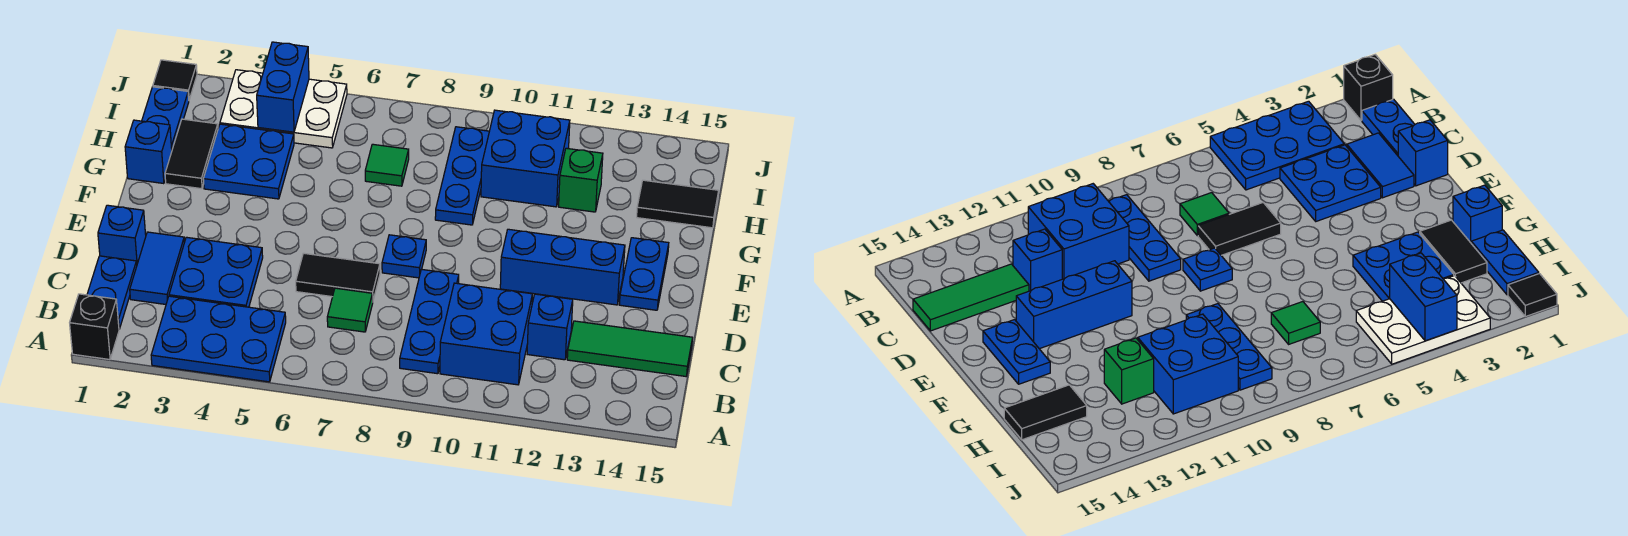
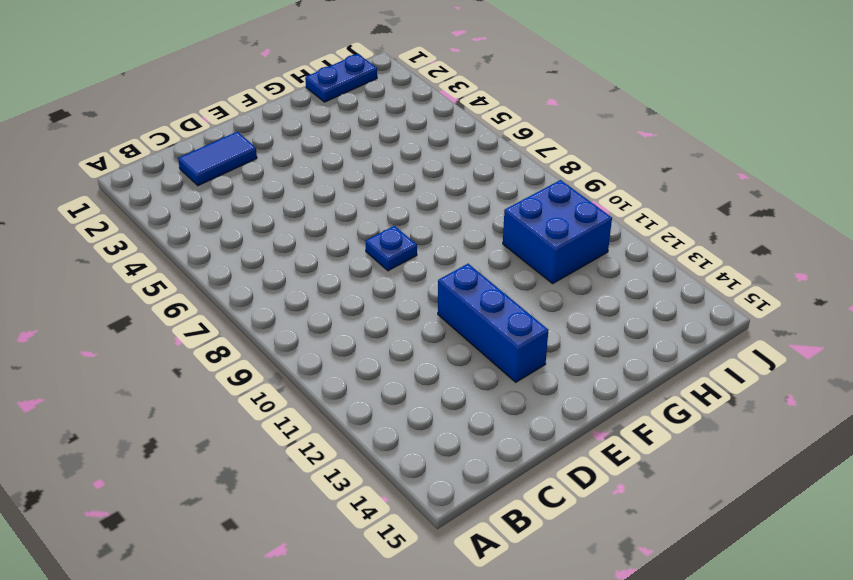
none -> black 1x1 brick [70,294,119,360]
none -> blue 2x3 plate [151,296,286,382]
none -> blue 1x2 plate [87,256,137,329]

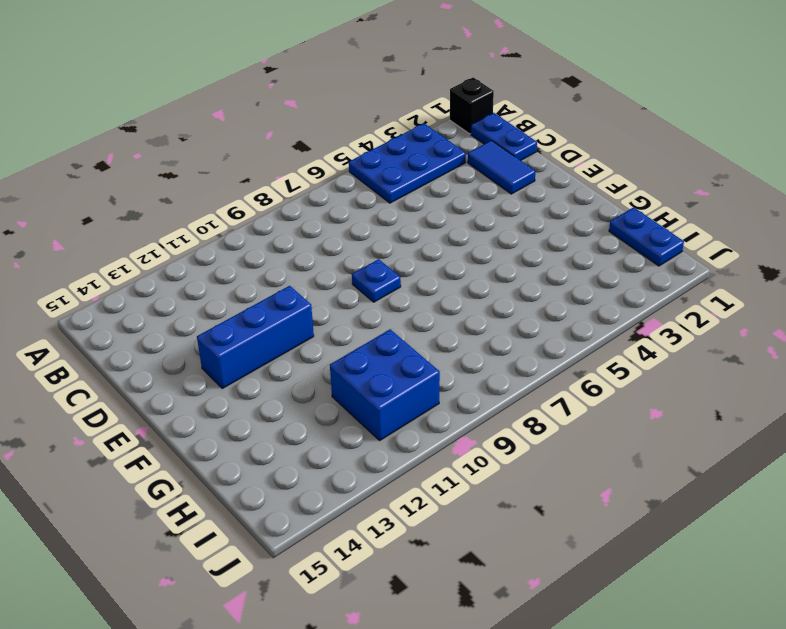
none -> blue 1x3 plate [400,269,459,374]
none -> blue 2x2 brick [440,283,532,385]
none -> blue 2x2 plate [169,237,263,307]

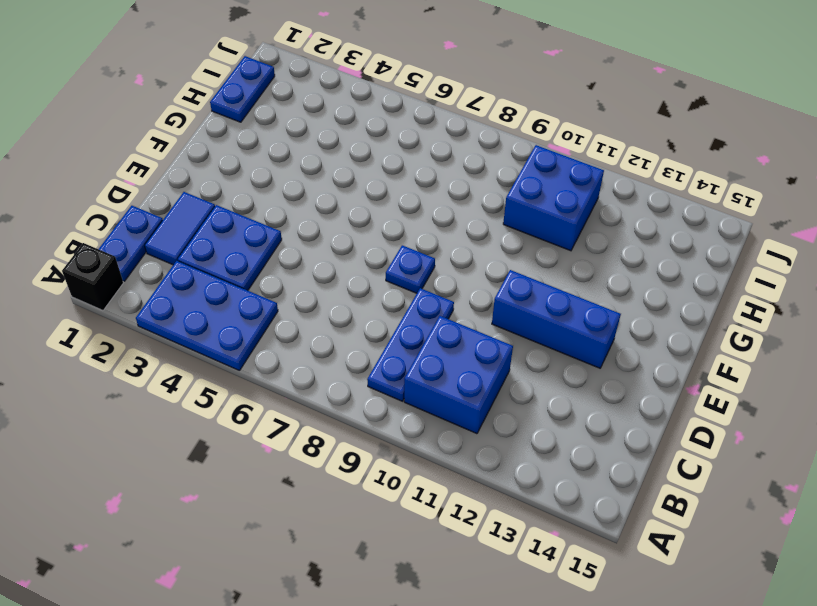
none -> green 1x1 tile [327,288,373,332]
none -> blue 1x1 brick [527,294,573,360]
none -> green 1x3 tile [567,321,692,376]

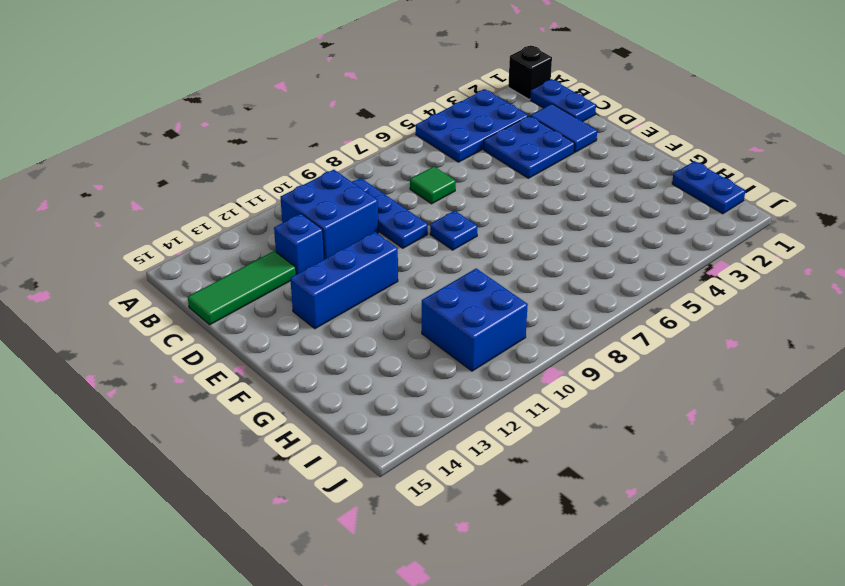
none -> blue 1x1 brick [98,205,146,264]
none -> black 1x2 tile [296,253,380,300]
none -> blue 1x2 plate [619,238,669,310]

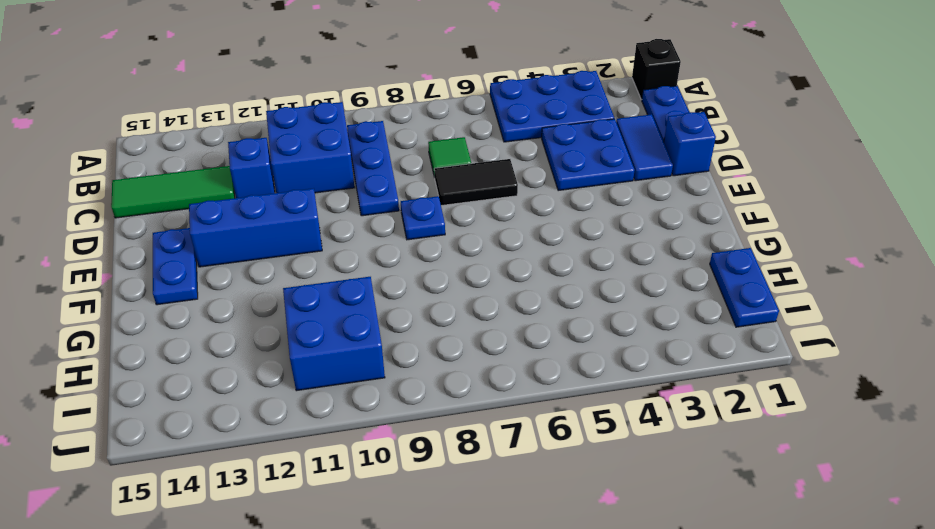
none -> blue 1x1 brick [125,120,172,184]
none -> black 1x2 tile [165,119,218,189]
none -> blue 2x2 plate [203,124,294,199]

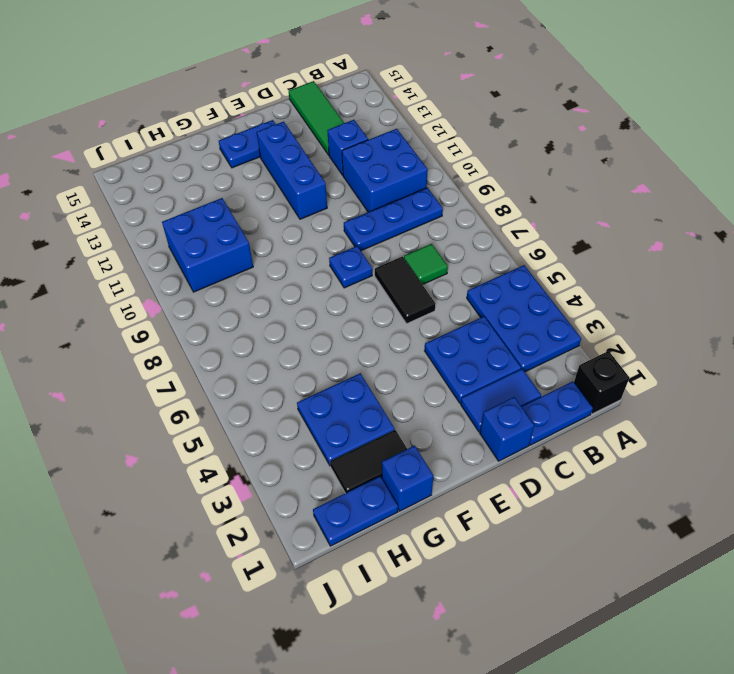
none -> blue 1x3 plate [435,127,489,225]
none -> green 1x1 tile [365,144,409,186]
none -> green 1x1 brick [559,148,603,212]

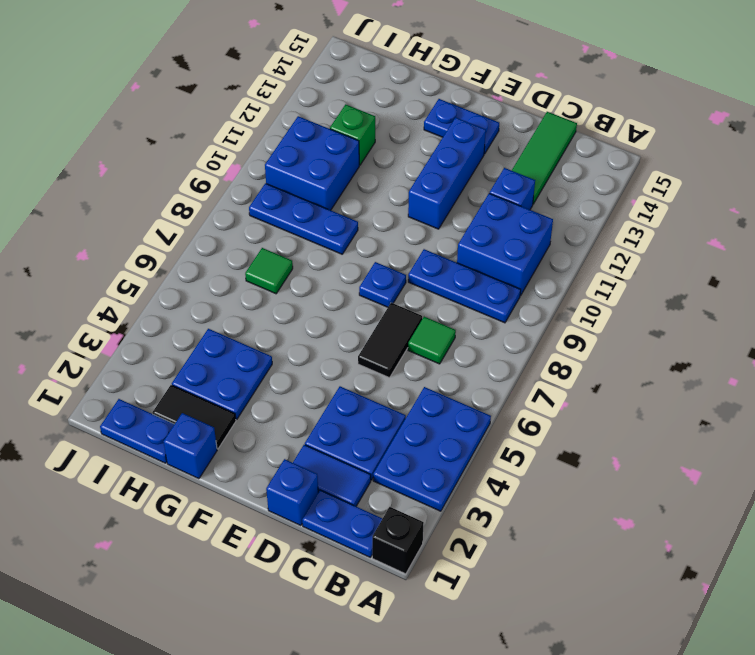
none -> black 1x2 tile [637,180,719,228]
none -> white 2x3 plate [220,70,347,148]
none -> black 1x1 tile [153,60,197,100]

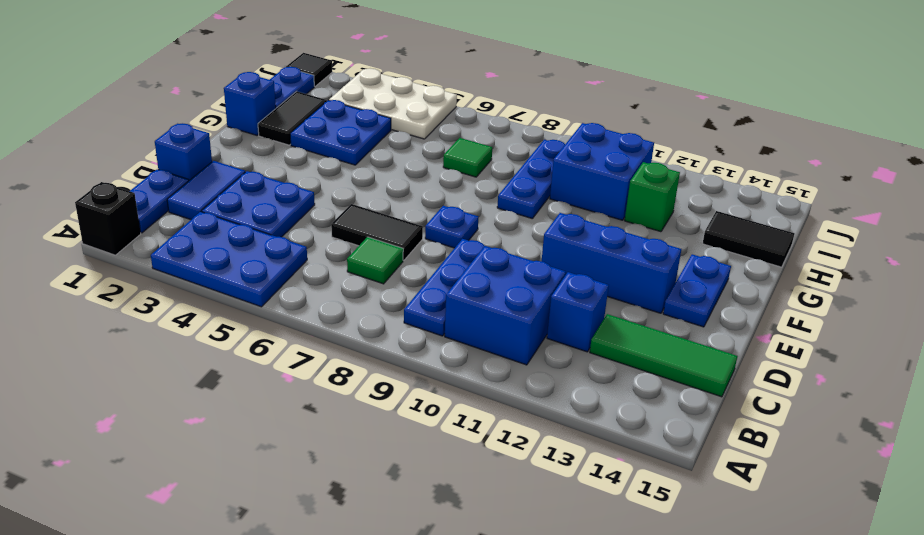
none -> blue 1x2 brick [257,42,309,132]

